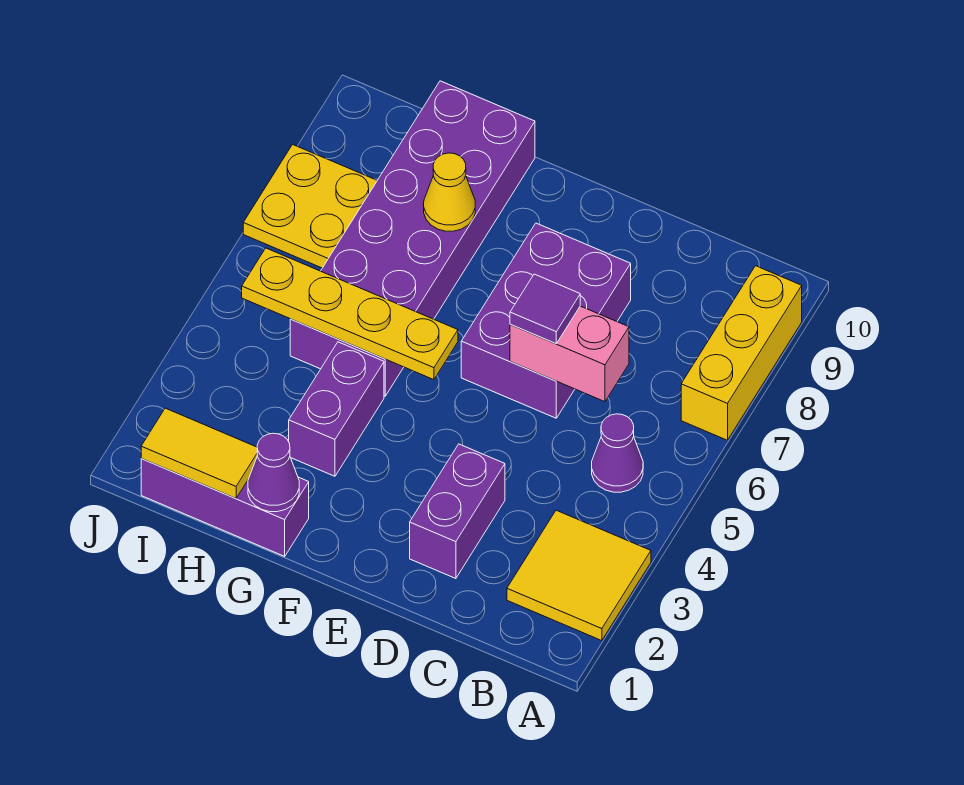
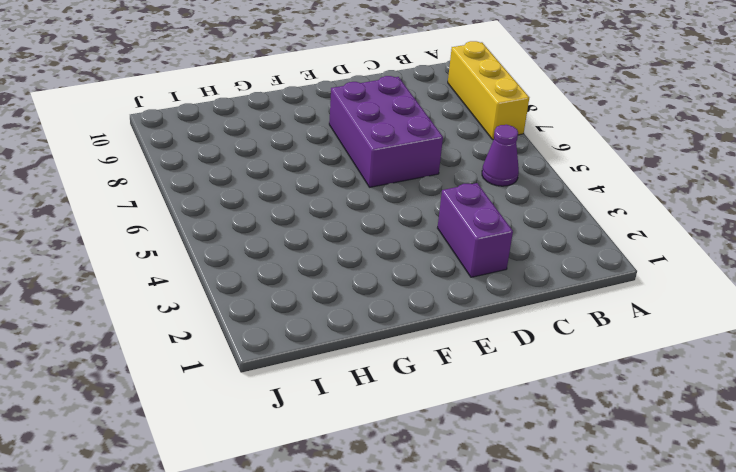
none -> yellow 2x2 tile [507,510,651,641]
none -> purple 1x3 brick [141,459,309,556]
none -> purple 1x2 brick [289,342,384,476]

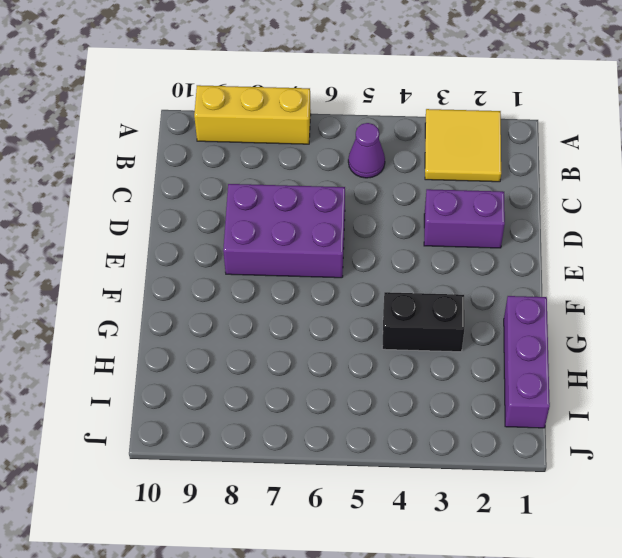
black 1x2 brick [382,292,465,352] -> purple 1x2 brick [289,342,384,476]
none -> purple 2x6 brick [290,81,535,396]
none -> yellow 2x2 plate [243,145,377,268]
none -> pink 1x2 brick [510,306,629,402]

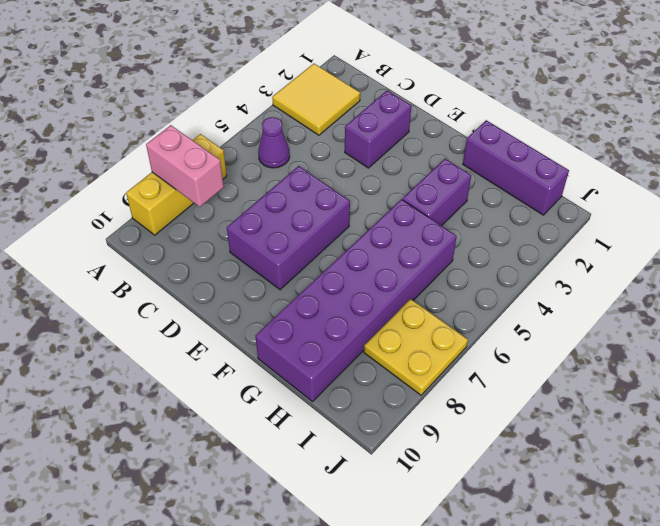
pink 1x2 brick [146,125,224,207] -> pink 1x2 brick moved to [510,306,629,402]
none -> yellow 1x4 plate [242,248,458,380]
none -> purple 1x1 cone [248,433,299,512]
none -> yellow 1x1 cone [424,153,475,231]

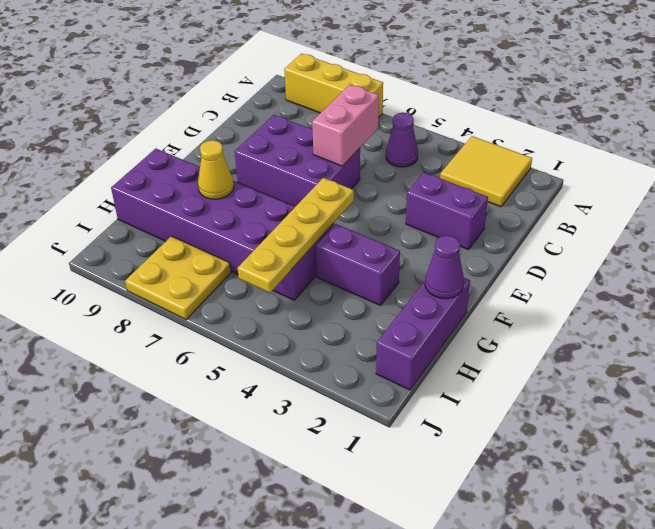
none -> yellow 1x2 tile [141,408,258,499]
none -> purple 1x1 tile [510,274,580,343]

